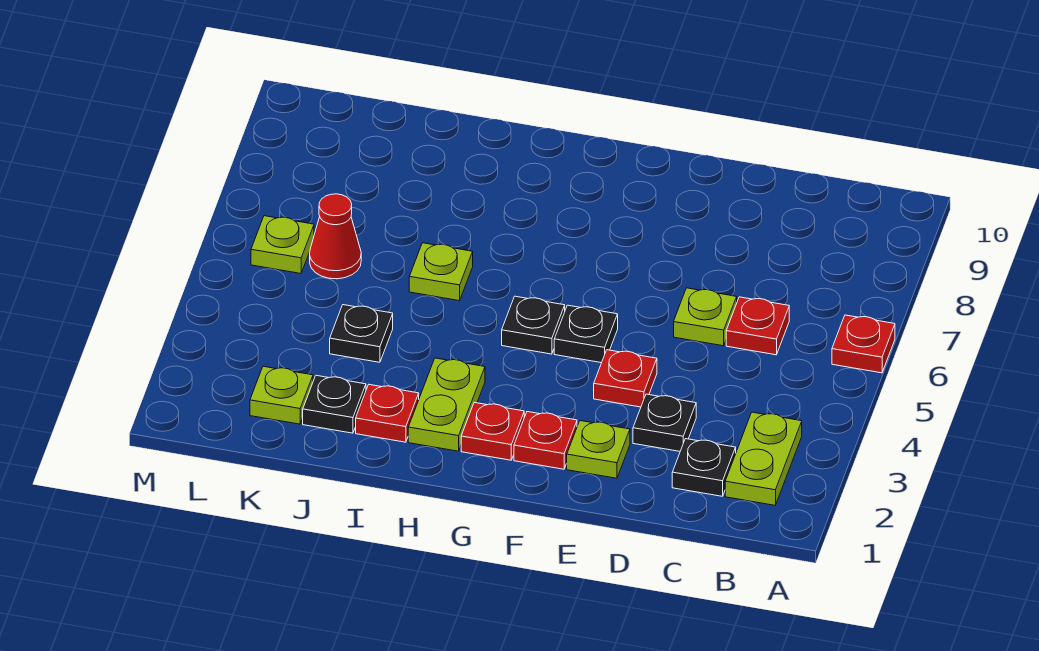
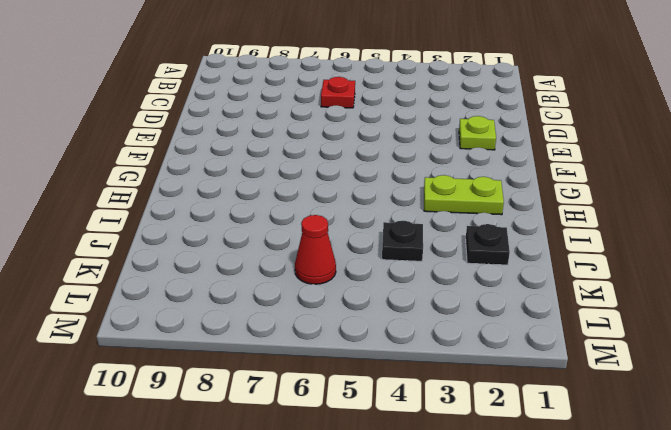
none -> red 1x1 plate [832,315,895,373]
none -> lime 1x2 plate [725,412,802,505]
none -> black 1x1 plate [672,439,736,496]

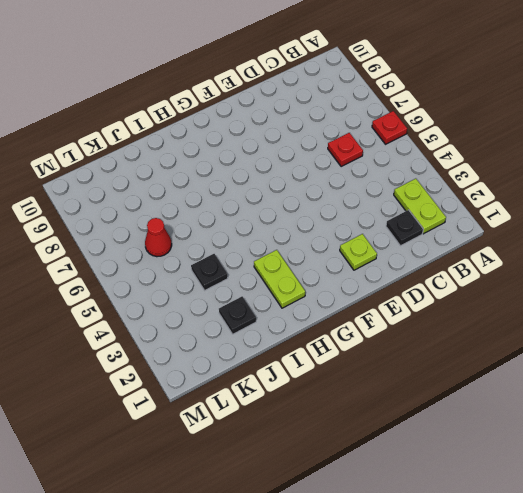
none -> black 1x1 plate [633,394,696,451]
none -> lime 1x1 plate [674,288,737,346]
none -> red 1x1 plate [594,350,657,407]

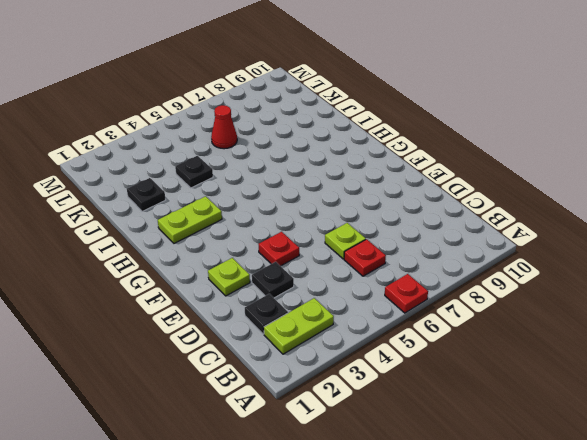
none -> red 1x1 plate [514,412,577,469]
none -> black 1x1 plate [554,305,618,363]
none -> red 1x1 plate [461,402,524,460]

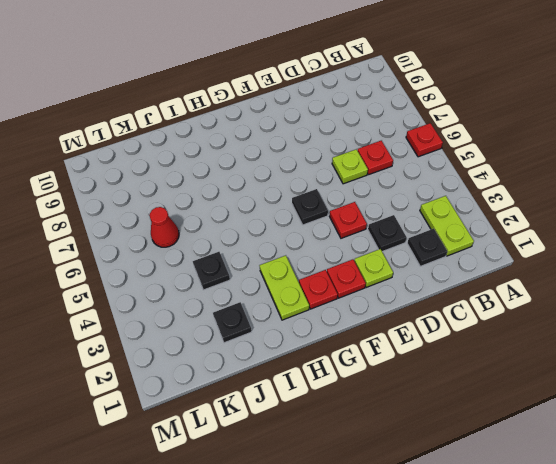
none -> black 1x1 plate [502,296,565,354]
none -> red 1x1 plate [356,385,419,442]
none -> lime 1x1 plate [409,243,473,301]

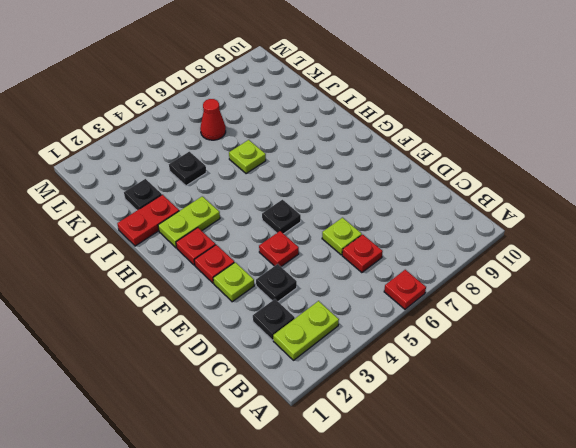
red 1x2 plate [117,195,179,246] -> red 1x1 plate [356,385,419,442]
none -> black 1x1 plate [502,296,565,354]
none -> lime 1x1 plate [250,366,313,424]
none -> lime 1x1 plate [251,216,314,274]

